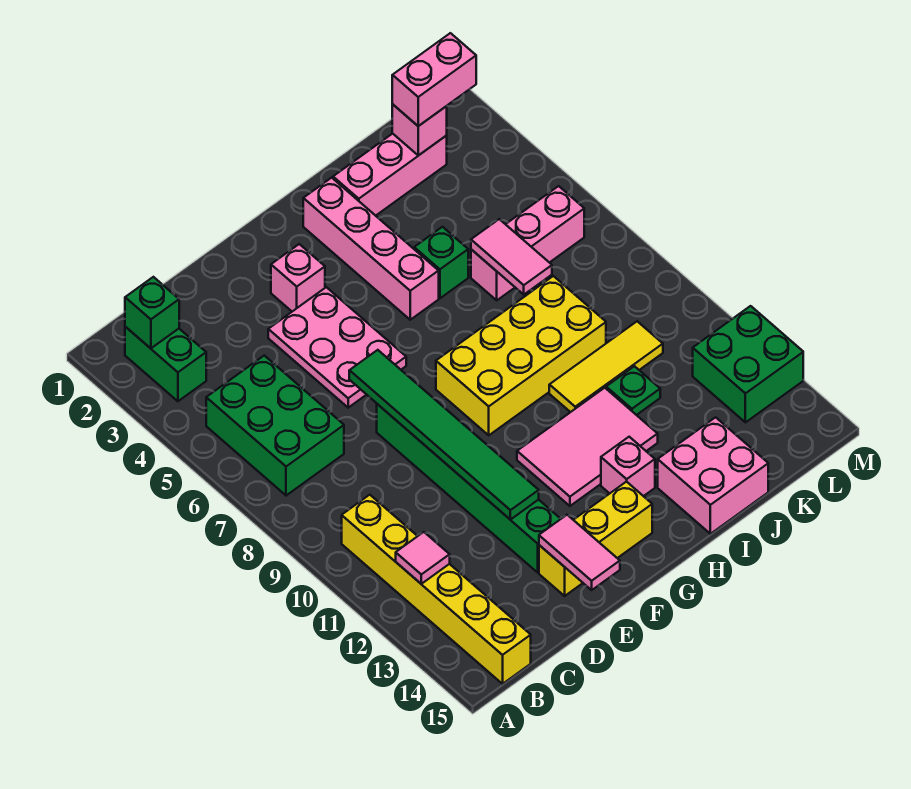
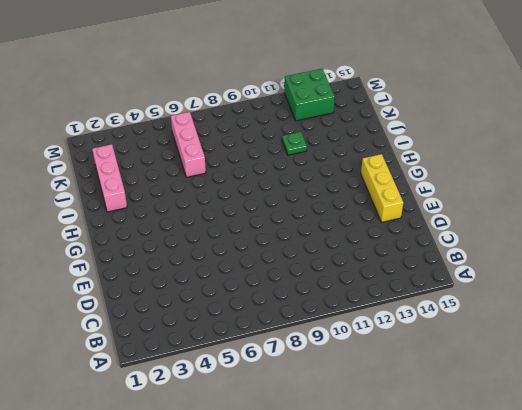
none -> green 1x2 brick [125,327,206,401]
none -> green 2x3 brick [206,356,344,496]
none -> yellow 1x6 brick [342,495,531,684]

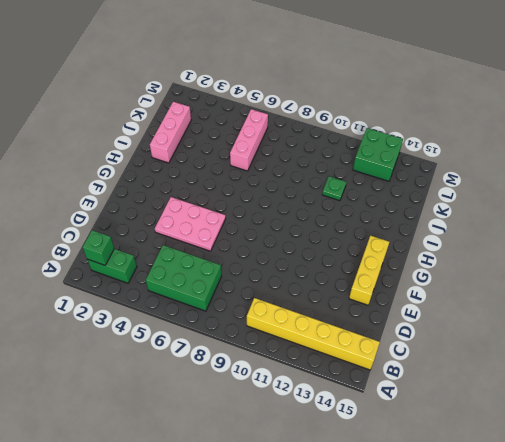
none -> green 1x6 brick [377,404,560,572]
none -> pink 1x1 brick [271,244,325,311]
none -> yellow 2x4 brick [436,276,606,435]

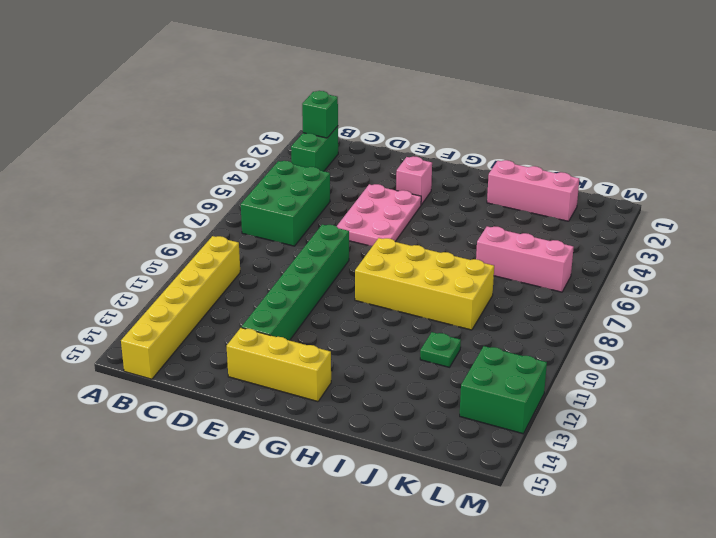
none -> pink 2x3 tile [517,388,658,506]
none -> pink 1x4 brick [303,178,439,320]
none -> pink 1x1 brick [601,437,655,496]

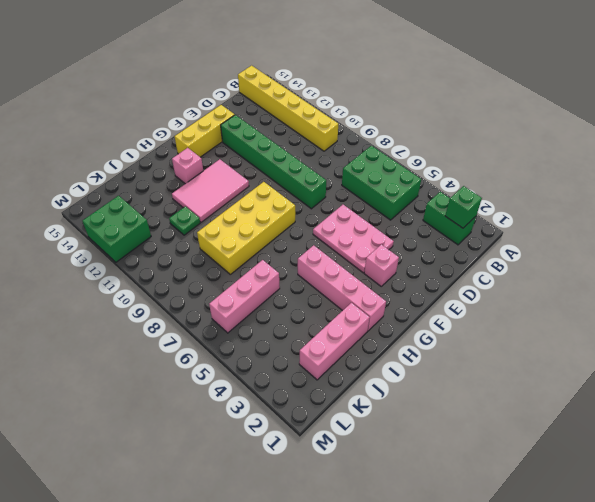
none -> green 1x1 brick [414,227,468,298]
none -> yellow 1x3 tile [549,321,663,412]
none -> pink 2x2 brick [658,417,768,534]

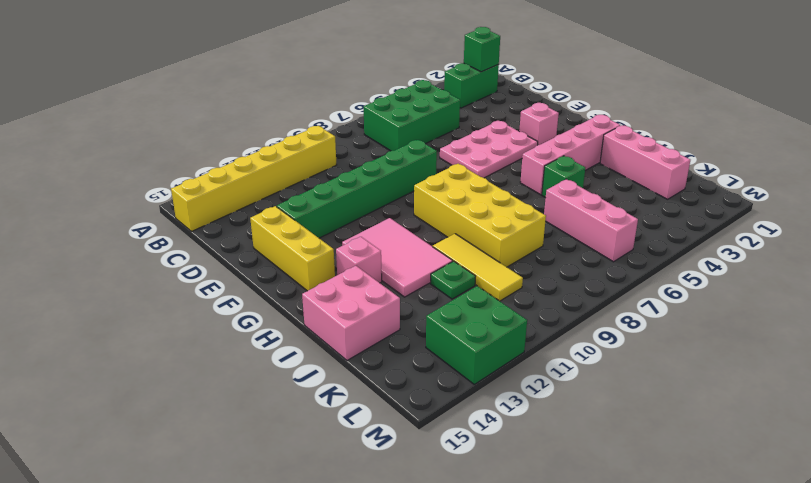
none -> pink 1x1 tile [396,532,450,584]
none -> green 1x6 tile [349,350,539,520]
none -> pink 1x2 tile [539,515,620,590]

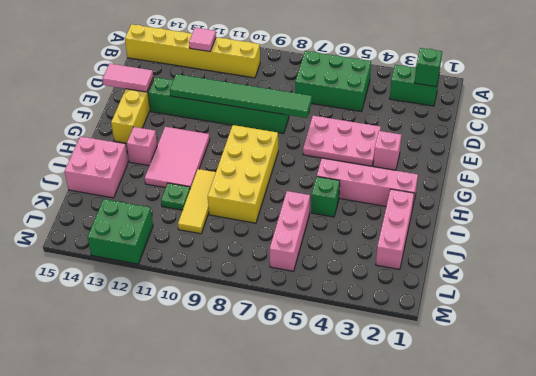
none -> pink 1x2 tile [471,219,552,294]
none -> pink 1x1 brick [392,104,447,155]
none -> pink 1x2 brick [392,33,476,126]

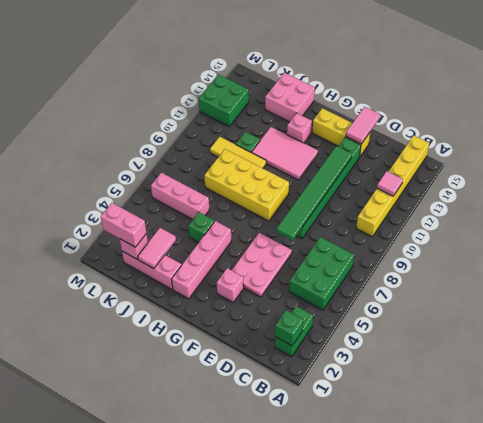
pink 1x2 tile [138,228,176,269] -> pink 1x2 tile moved to [471,219,552,294]

